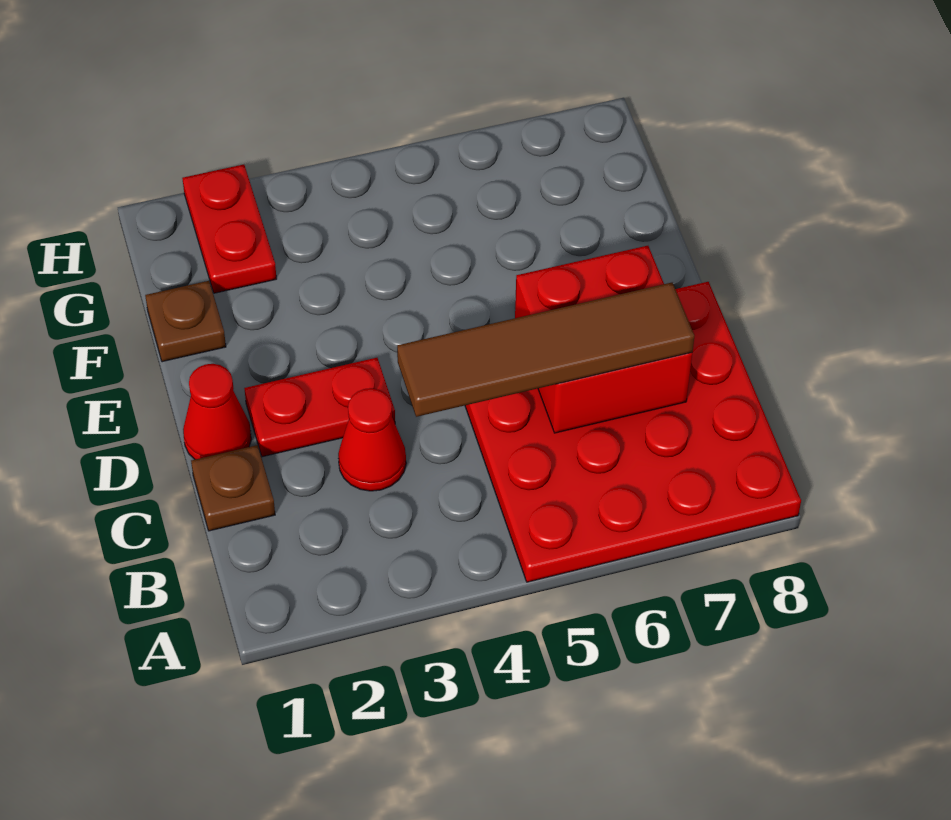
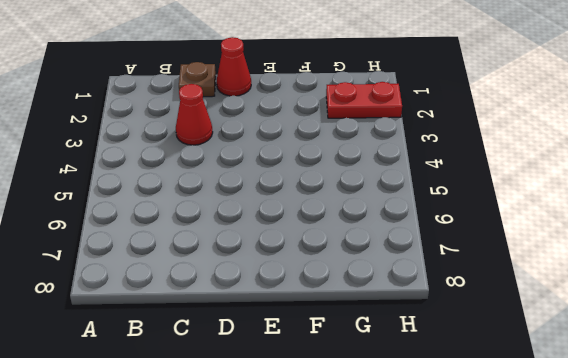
none -> red 4x4 plate [465,282,801,582]
none -> red 1x2 plate [244,358,395,457]

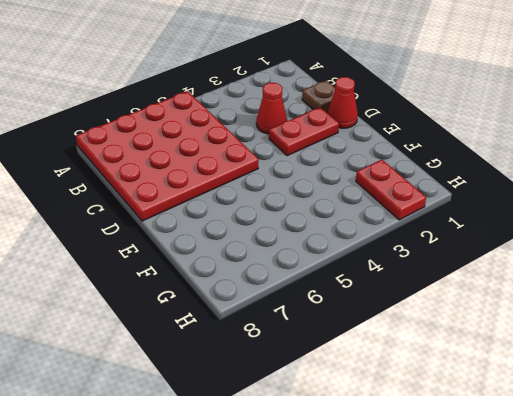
none -> brown 1x1 plate [145,281,226,362]
none -> red 2x2 brick [515,246,692,433]

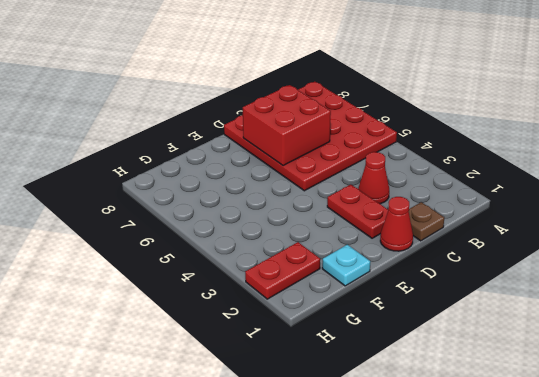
cyan 1x1 plate [322,245,370,286] -> brown 1x1 plate [145,281,226,362]
none -> brown 1x4 tile [397,283,694,417]

